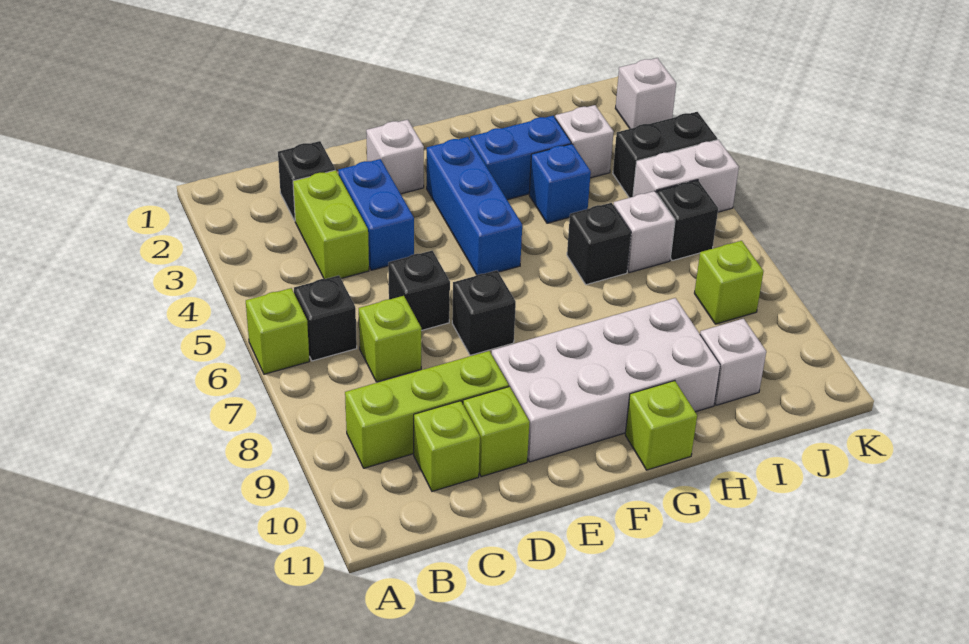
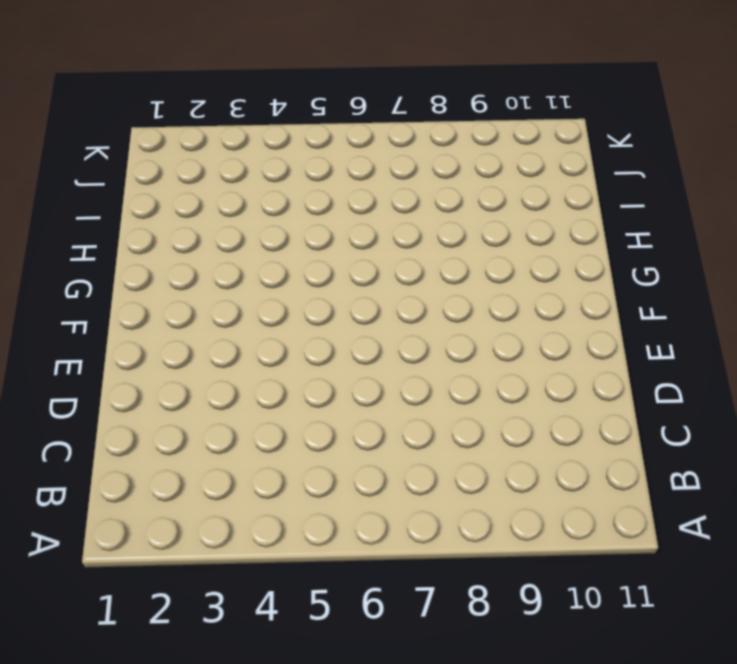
none -> lime 1x1 brick [246,288,309,374]
none -> black 1x1 brick [294,275,357,361]
none -> lime 1x3 brick [345,351,509,468]

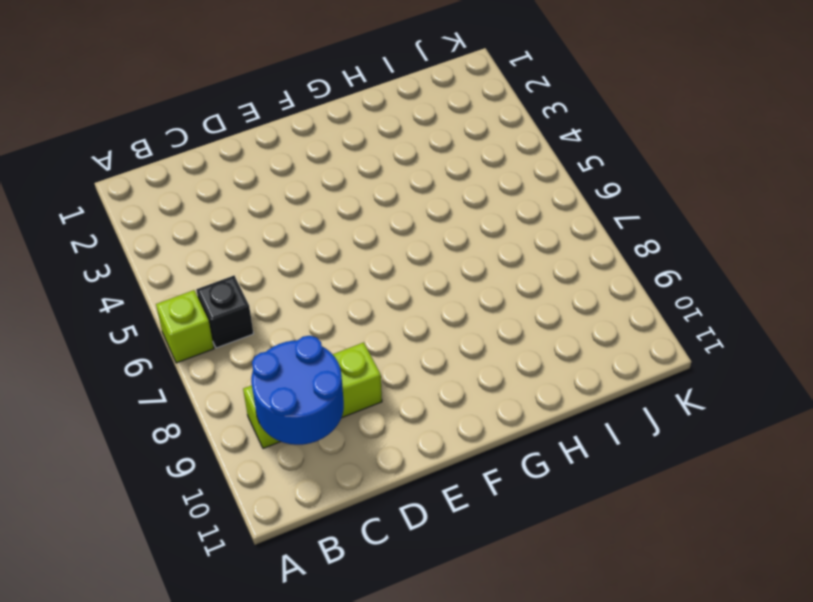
blue 2x2 round brick [251,336,344,445] -> none
none -> black 1x1 brick [278,141,335,221]
none -> lime 1x2 brick [293,170,369,279]
none -> lime 1x1 brick [359,296,421,382]

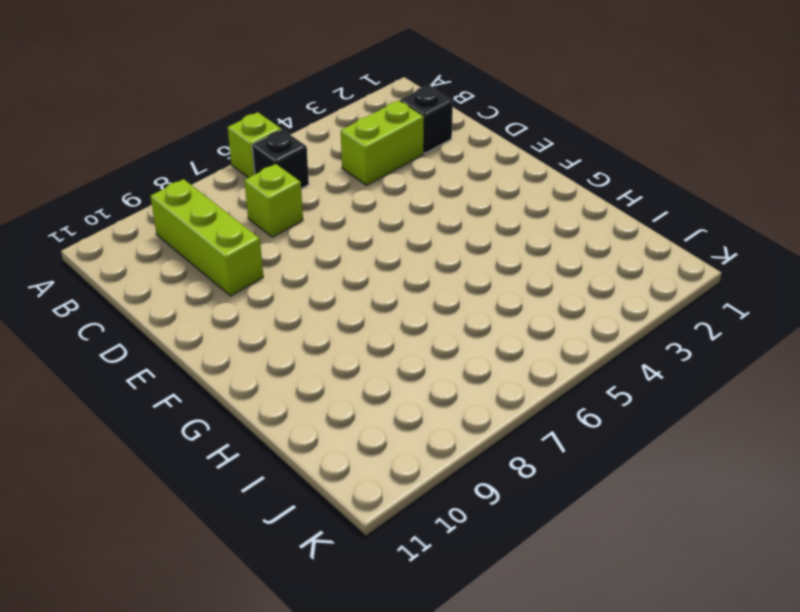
none -> lime 1x1 brick [414,401,480,491]
none -> blue 1x2 brick [338,159,414,270]
none -> black 1x1 brick [388,251,450,331]

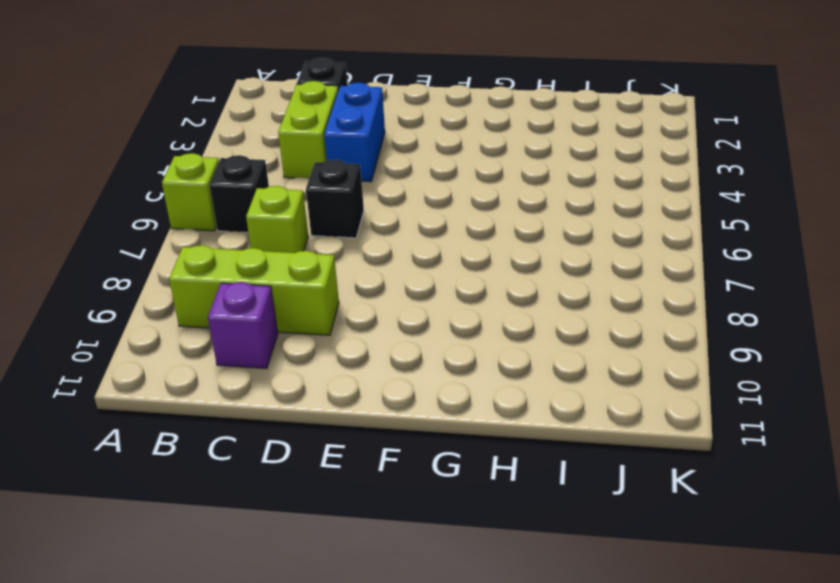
purple 1x1 brick [208,282,278,369] -> lime 1x1 brick [414,401,480,491]
none -> lime 1x1 brick [463,387,530,477]
none -> white 1x1 brick [366,120,424,194]
none -> black 1x1 brick [452,270,516,355]

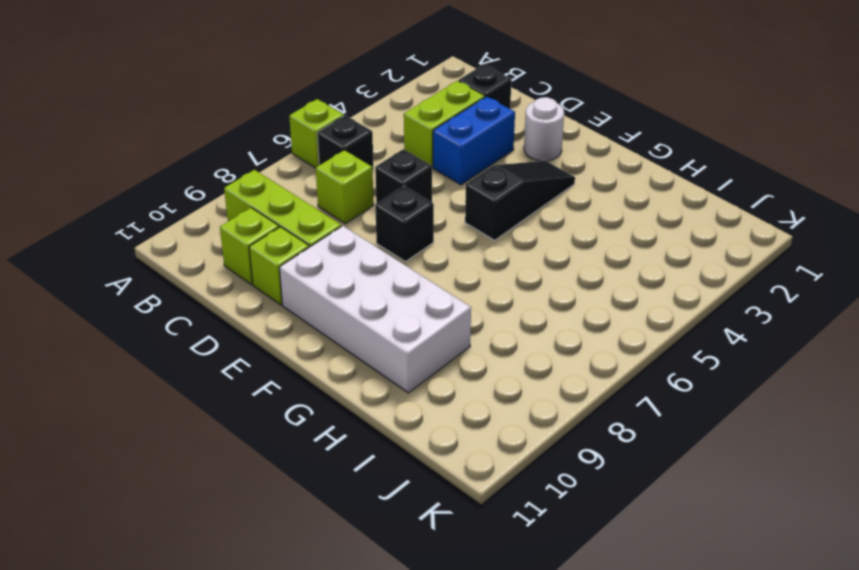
white 1x1 round brick [524,97,564,161] -> white 1x1 brick [366,120,424,194]
black 1x3 slope [465,161,575,240] -> blue 1x3 brick [427,137,522,275]
none -> blue 1x2 brick [470,116,571,200]
none -> lime 1x1 brick [625,381,697,470]
none -> blue 1x1 brick [529,144,591,223]

